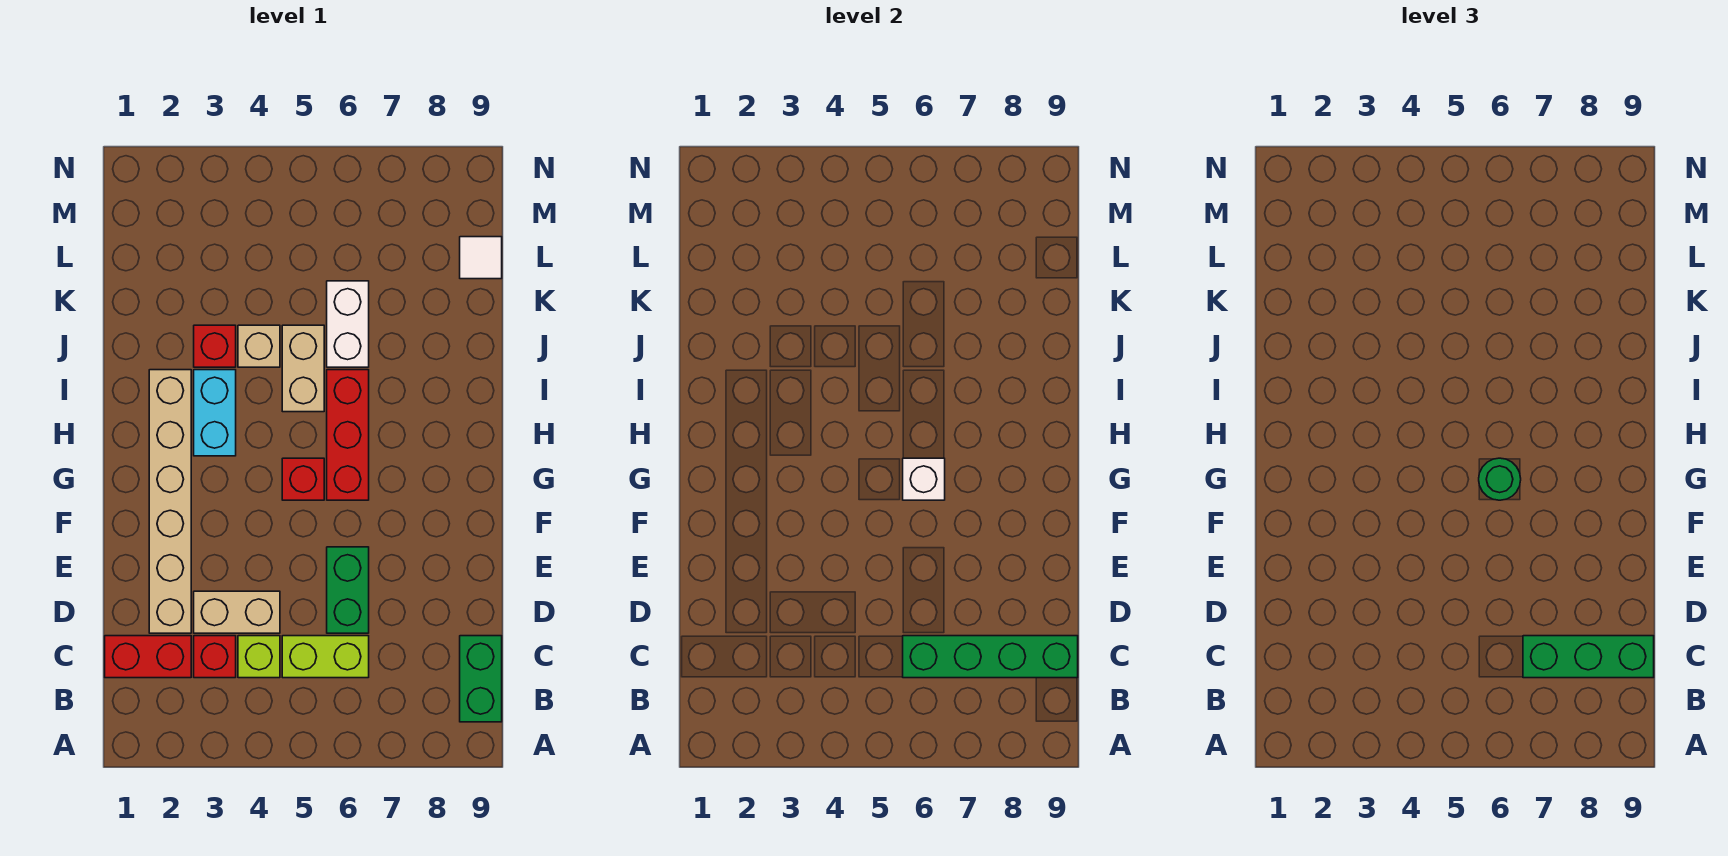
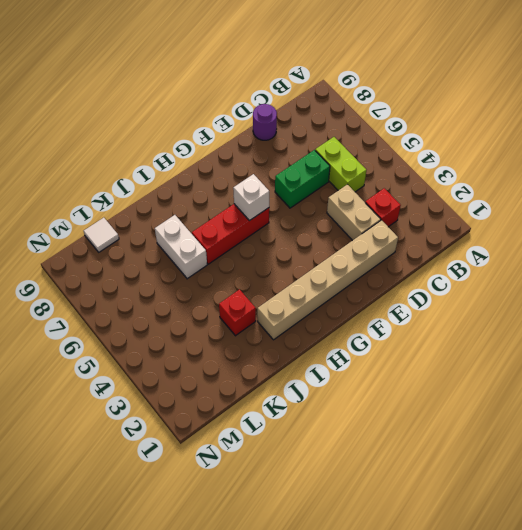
purple 1x1 round brick [253,104,277,140] -> none
white 1x2 brick [155,215,207,279] -> white 1x2 brick turned to [327,281,369,367]
none -> green 1x2 brick [460,636,502,722]
none -> red 1x2 brick [105,636,191,678]
none -> lime 1x1 brick [238,636,280,678]

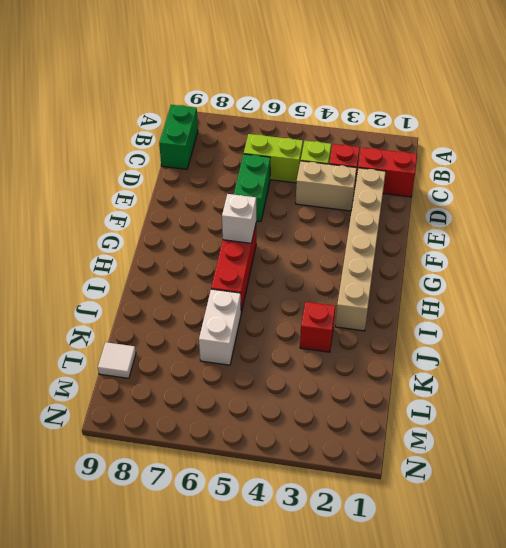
none -> red 1x1 brick [282,458,324,500]
none -> cyan 1x2 brick [194,370,236,456]
none -> tan 1x2 brick [282,325,324,412]

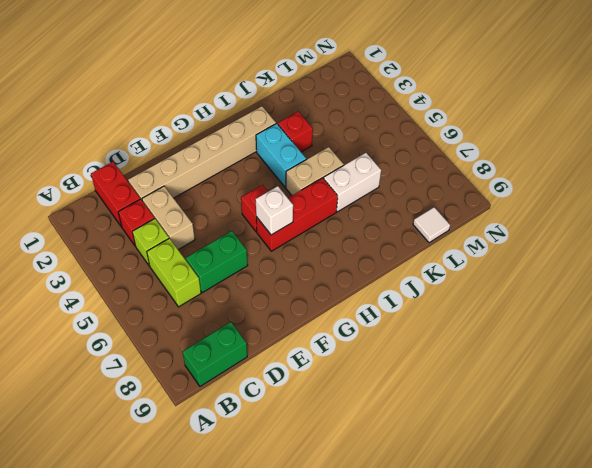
cyan 1x2 brick [256,123,306,187] -> cyan 1x2 brick turned to [194,370,236,456]
none -> tan 1x1 brick [238,325,280,367]
none -> green 1x4 brick [903,636,1078,678]
none -> green 1x3 brick [1523,636,1654,678]

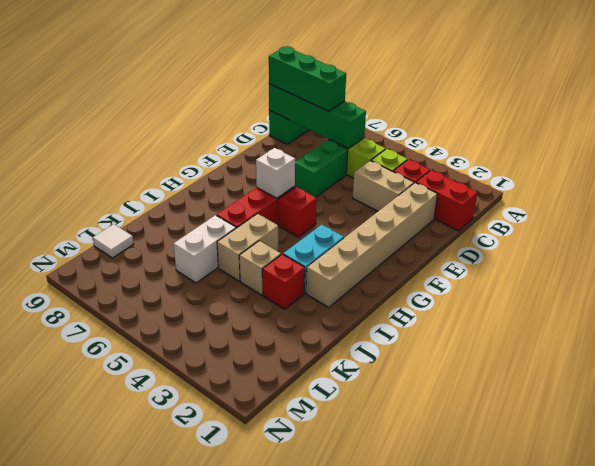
none -> green 1x1 round brick [1479,458,1521,500]

